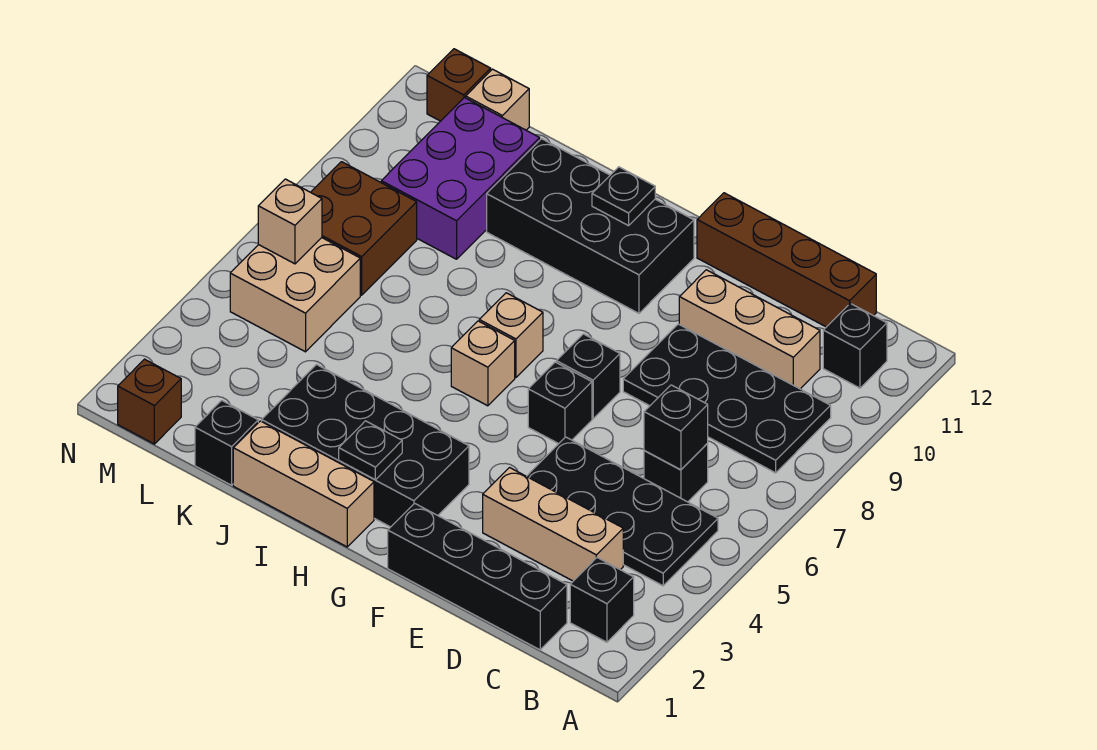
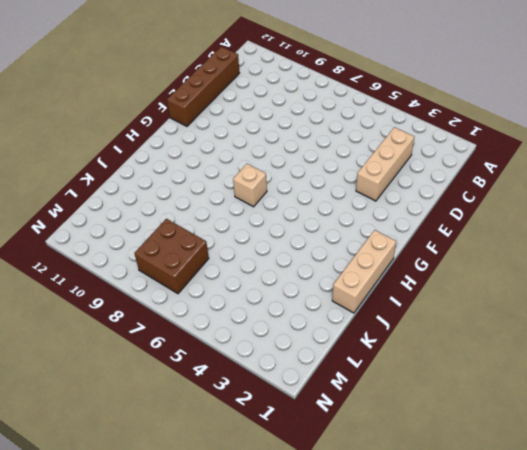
none -> black 1x1 brick [570,558,634,642]
none -> black 2x4 plate [527,437,718,586]
none -> black 2x4 plate [623,324,831,473]

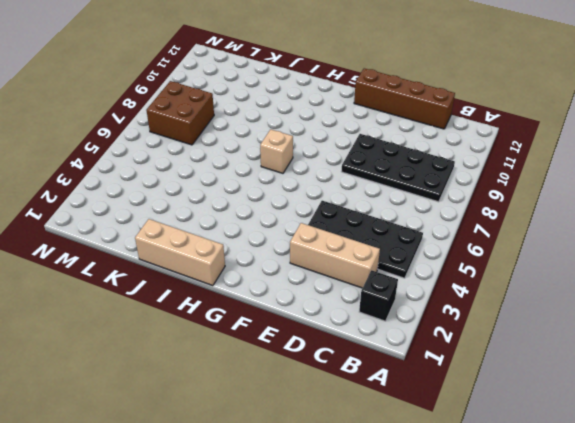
none -> black 1x1 brick [823,303,887,388]
none -> black 1x4 brick [388,503,567,650]
none -> black 1x1 brick [644,444,708,502]

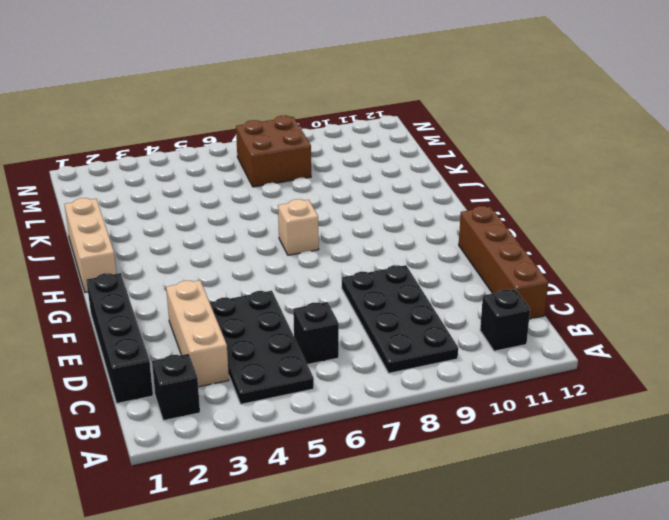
none -> tan 1x3 brick [679,270,820,389]
none -> black 1x1 brick [528,362,592,444]
none -> black 1x1 brick [557,334,620,419]

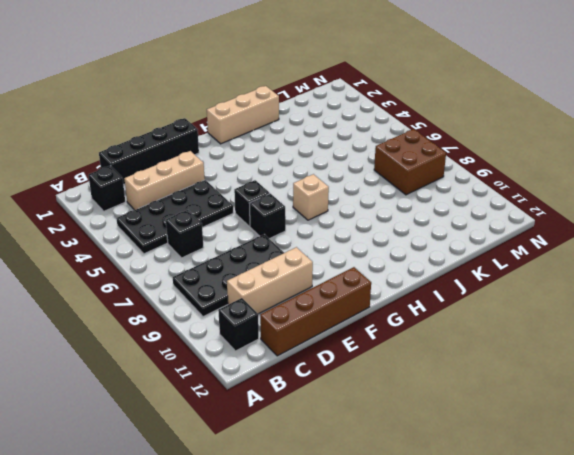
none -> black 2x4 brick [262,365,469,527]
none -> black 2x4 brick [487,139,694,313]
none -> tan 1x1 brick [451,321,515,406]

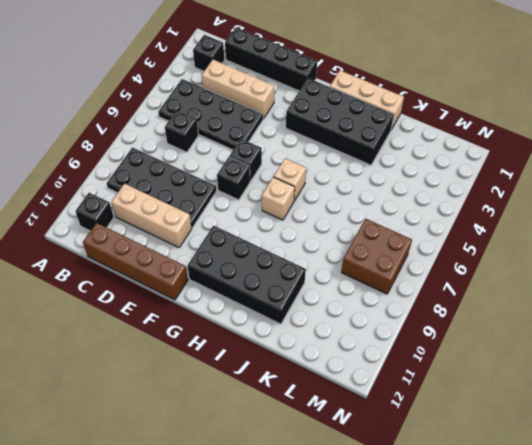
none -> black 1x1 brick [195,400,258,485]
none -> purple 2x3 brick [381,98,540,259]
none -> tan 2x2 brick [230,238,360,352]

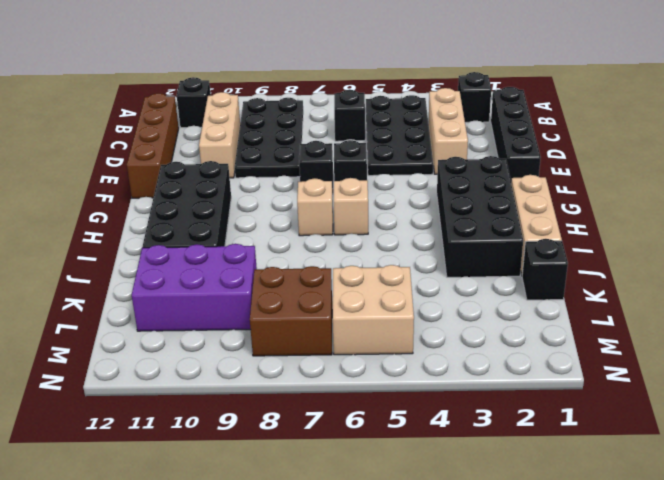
none -> tan 1x1 brick [466,69,529,130]
none -> brown 1x1 brick [118,359,181,444]
none -> brown 1x1 brick [427,49,491,121]

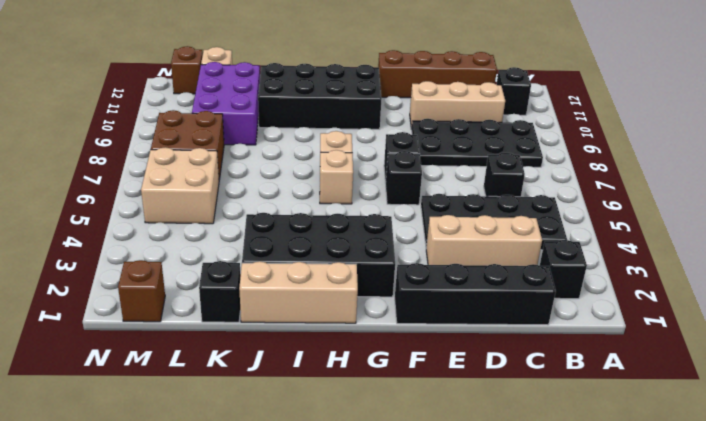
none -> black 1x1 brick [644,385,708,470]
none -> black 1x1 plate [339,421,402,480]
none -> black 1x1 plate [592,167,655,226]

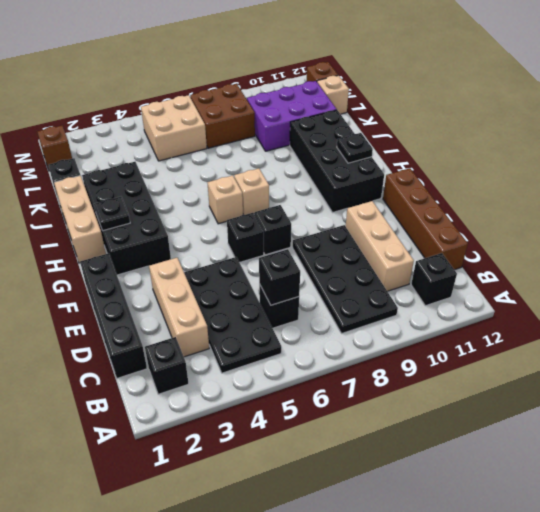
none -> tan 1x1 brick [258,179,322,264]

